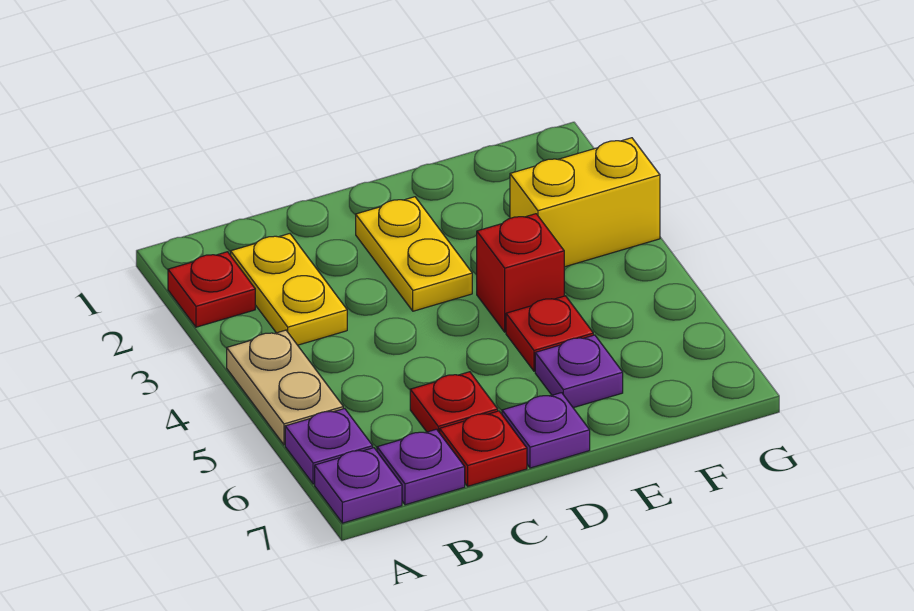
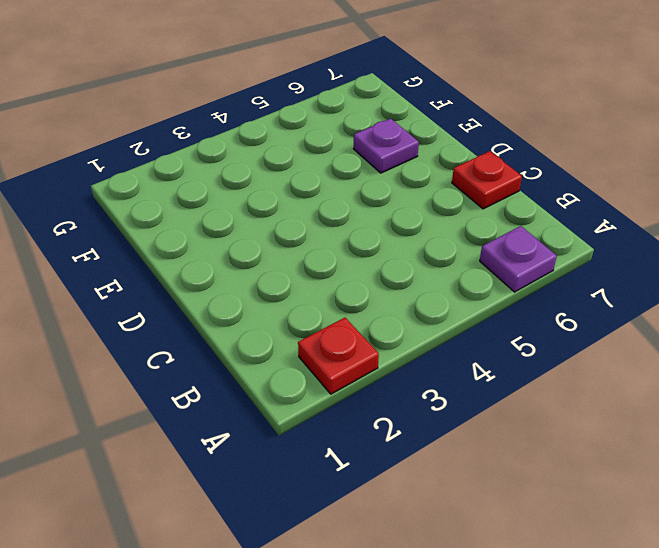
none -> tan 1x2 plate [227,330,343,445]
none -> purple 1x1 plate [315,448,402,523]
none -> yellow 1x2 plate [231,234,347,345]

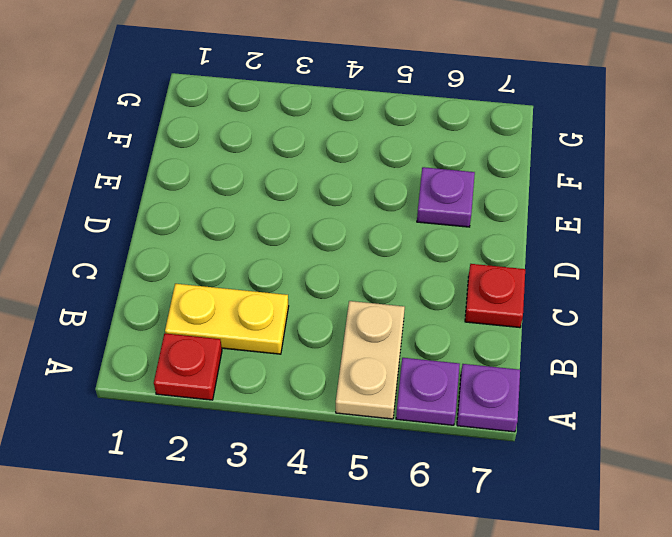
tan 1x2 plate [336,301,405,419] -> tan 1x2 plate turned to [227,330,343,445]
none -> purple 1x1 plate [377,429,465,505]
none -> red 1x1 plate [410,372,498,433]
none -> yellow 1x2 plate [356,197,472,311]

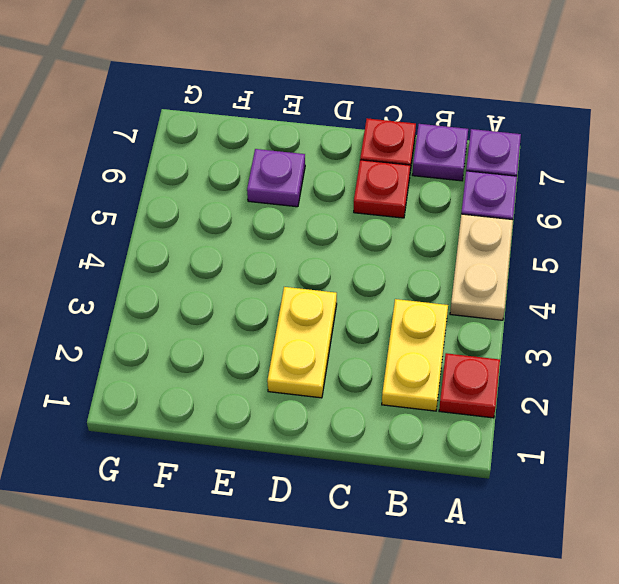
none -> purple 1x1 plate [502,393,590,468]
none -> red 1x1 brick [477,214,564,332]
none -> red 1x1 plate [506,296,593,371]

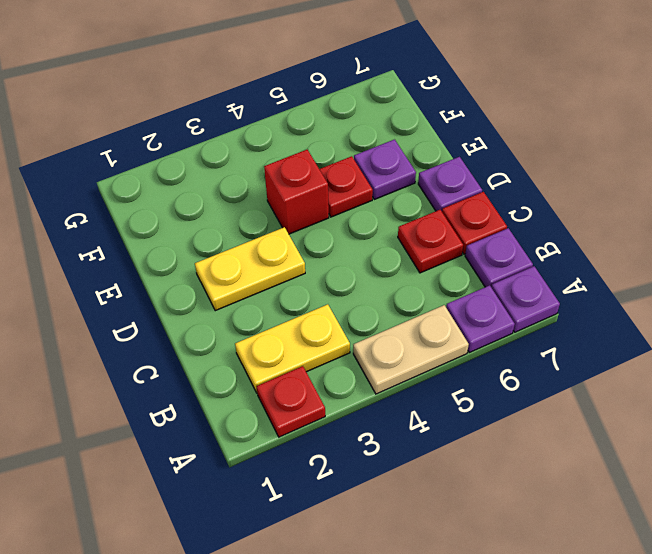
none -> yellow 1x2 brick [510,138,660,267]

